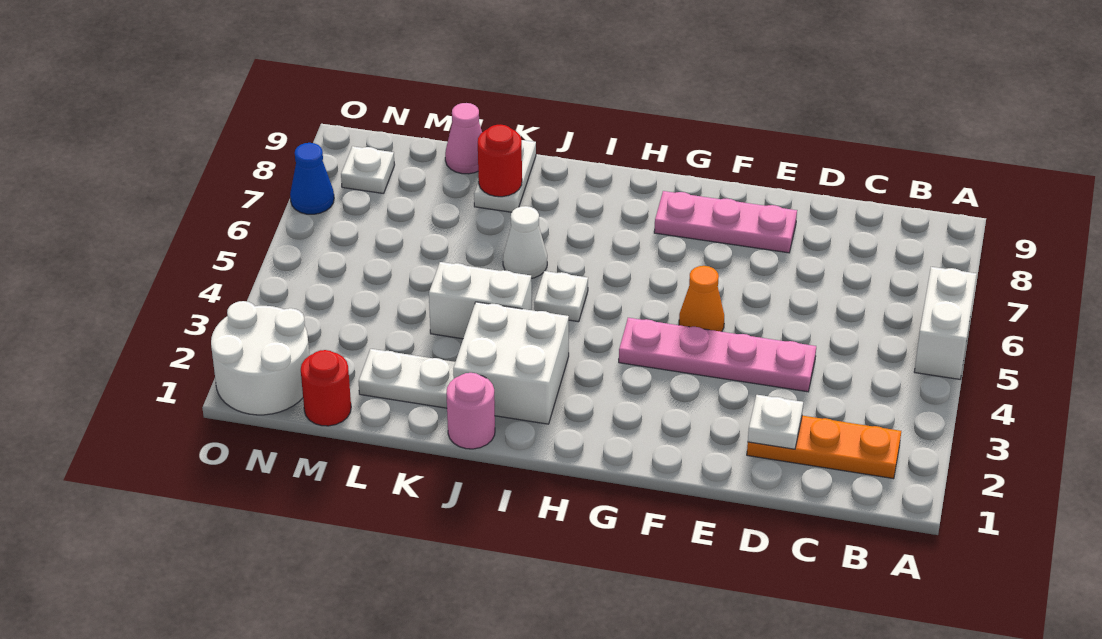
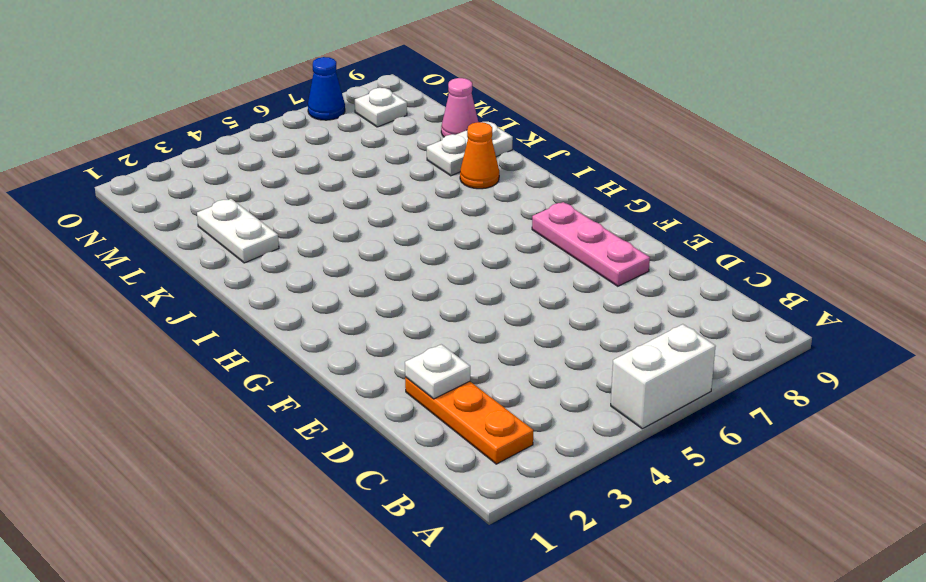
orange 1x1 cone [460,122,499,189] -> orange 1x1 cone moved to [679,266,724,332]
none -> pink 1x4 plate [619,318,816,392]
none -> white 2x2 brick [453,302,569,424]
none -> white 1x1 plate [534,271,588,322]

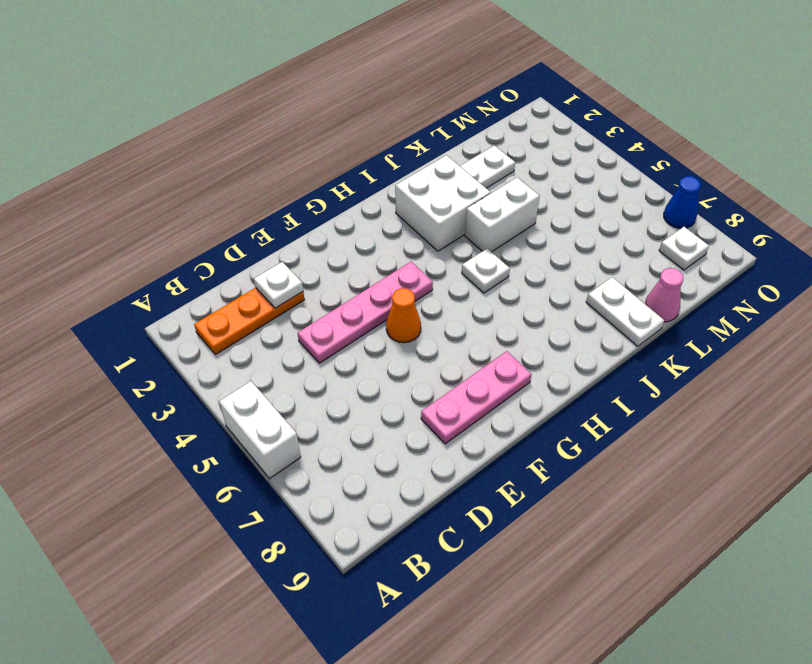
none -> pink 1x1 round brick [446,373,495,449]
none -> white 1x1 cone [503,206,547,278]
none -> red 1x1 round brick [301,350,351,426]

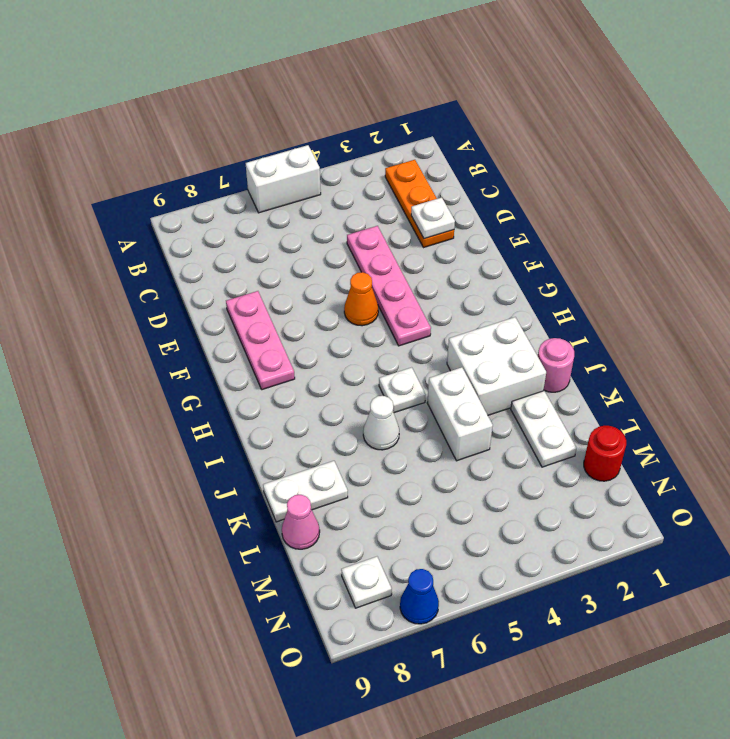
none -> white 2x2 round brick [211,301,309,415]
none -> red 1x1 round brick [478,125,522,197]

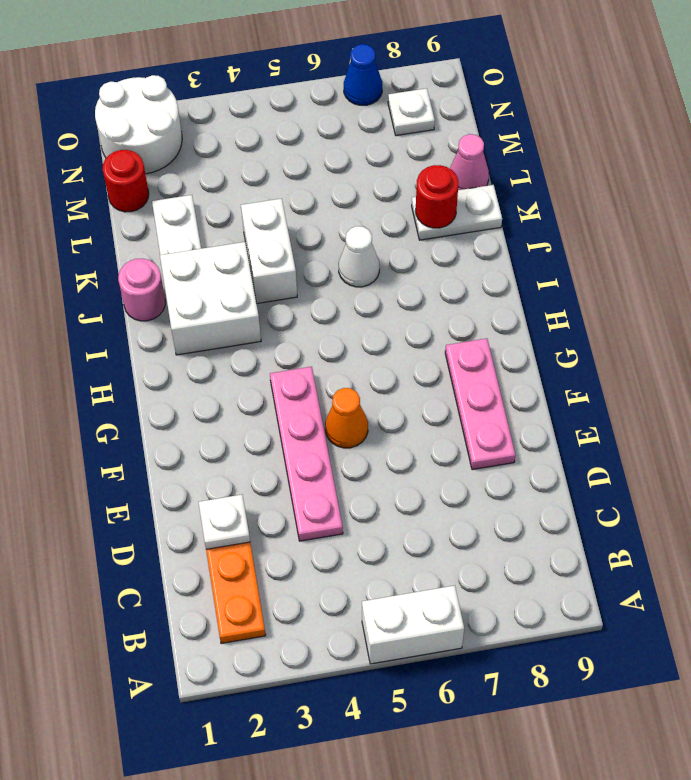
none -> white 1x1 plate [534,271,588,322]

